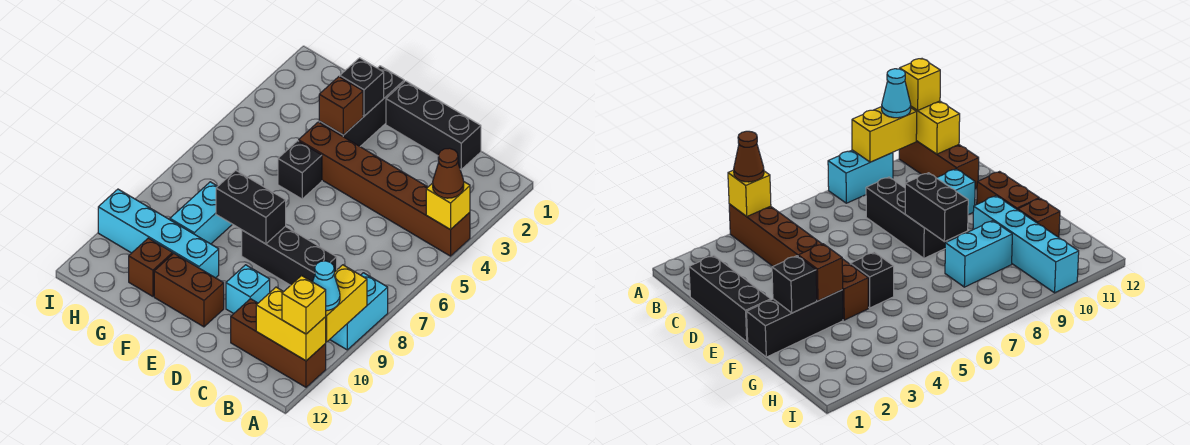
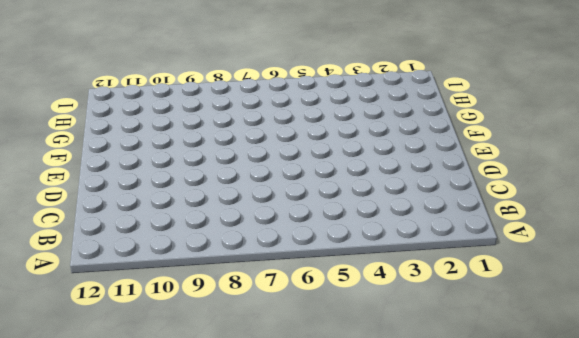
none -> brown 1x6 brick [299,122,470,256]
none -> cyan 1x2 brick [330,273,388,350]
none -> brown 1x3 brick [231,299,326,387]

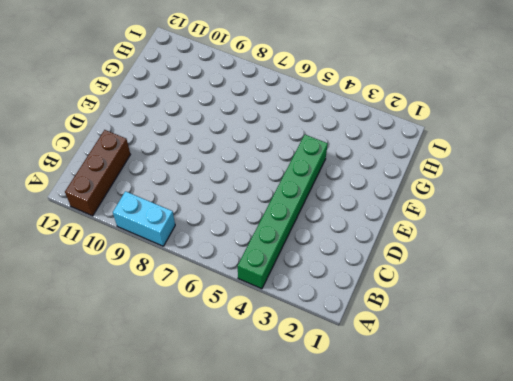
green 1x6 brick [238,135,328,289] -> brown 1x6 brick [299,122,470,256]
none -> black 1x3 brick [386,81,481,169]
none -> black 1x3 brick [242,226,337,285]
none -> cyan 1x1 brick [226,265,270,314]

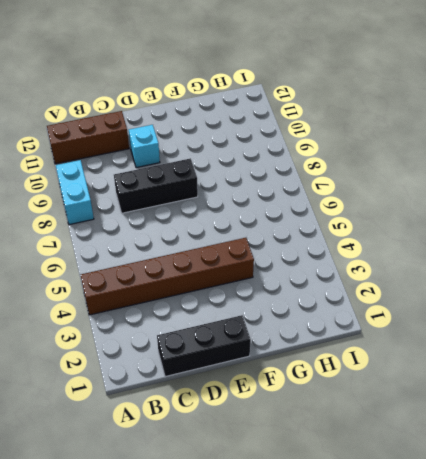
none -> brown 1x2 brick [154,253,224,327]
none -> black 1x3 brick [319,66,404,146]
none -> black 1x1 brick [278,141,322,199]

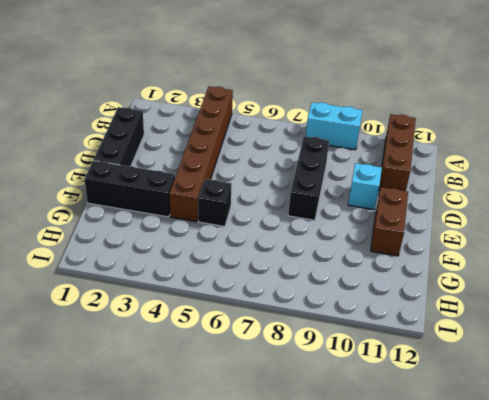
none -> cyan 1x4 brick [98,189,219,278]
none -> cyan 1x2 brick [170,182,232,244]
none -> brown 1x1 brick [129,238,173,296]

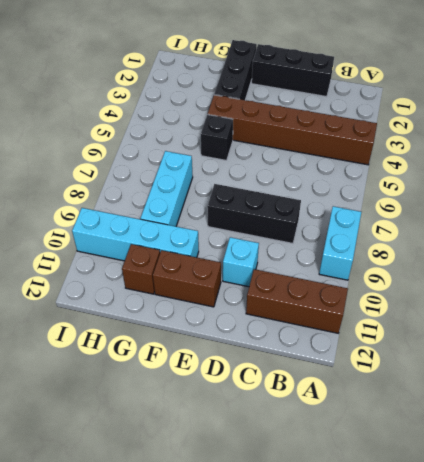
cyan 1x3 brick [140,151,193,226] -> cyan 1x2 brick [170,182,232,244]
none -> yellow 1x1 brick [426,182,470,230]
none -> yellow 1x2 brick [326,265,367,342]
none -> yellow 1x2 brick [256,287,326,361]

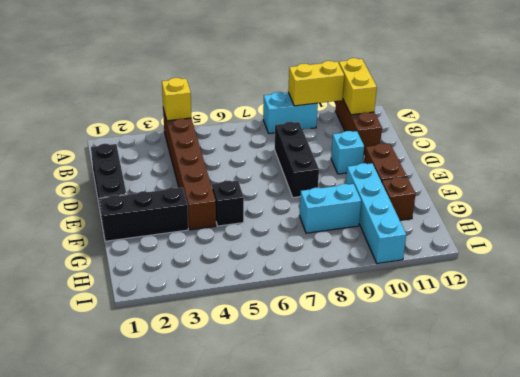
none -> black 1x2 brick [216,170,286,244]
none -> black 1x1 brick [340,58,384,116]
none -> brown 1x1 brick [319,77,363,135]

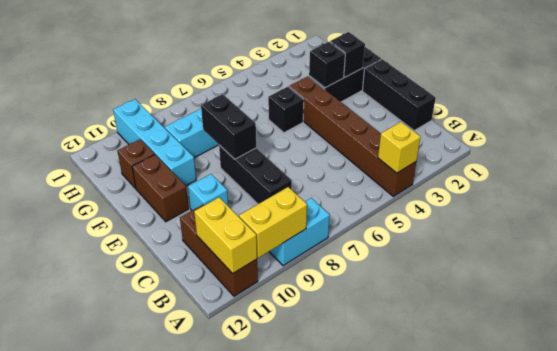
black 1x1 brick [309,42,345,88] -> brown 1x1 brick [319,77,363,135]
none -> brown 1x1 cone [433,148,464,198]
none -> cyan 1x1 cone [313,261,340,311]
none -> yellow 1x1 brick [282,276,326,334]

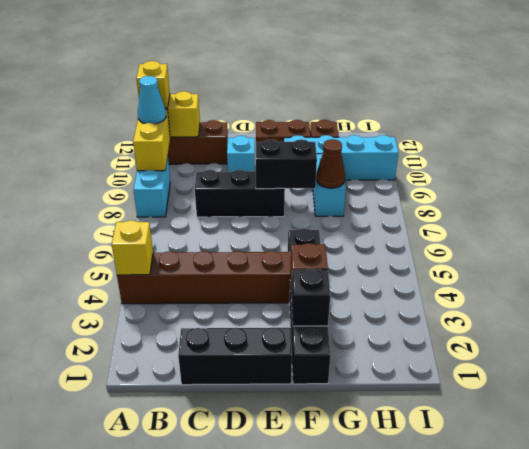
brown 1x1 cone [316,139,345,188] -> brown 1x1 cone moved to [433,148,464,198]

